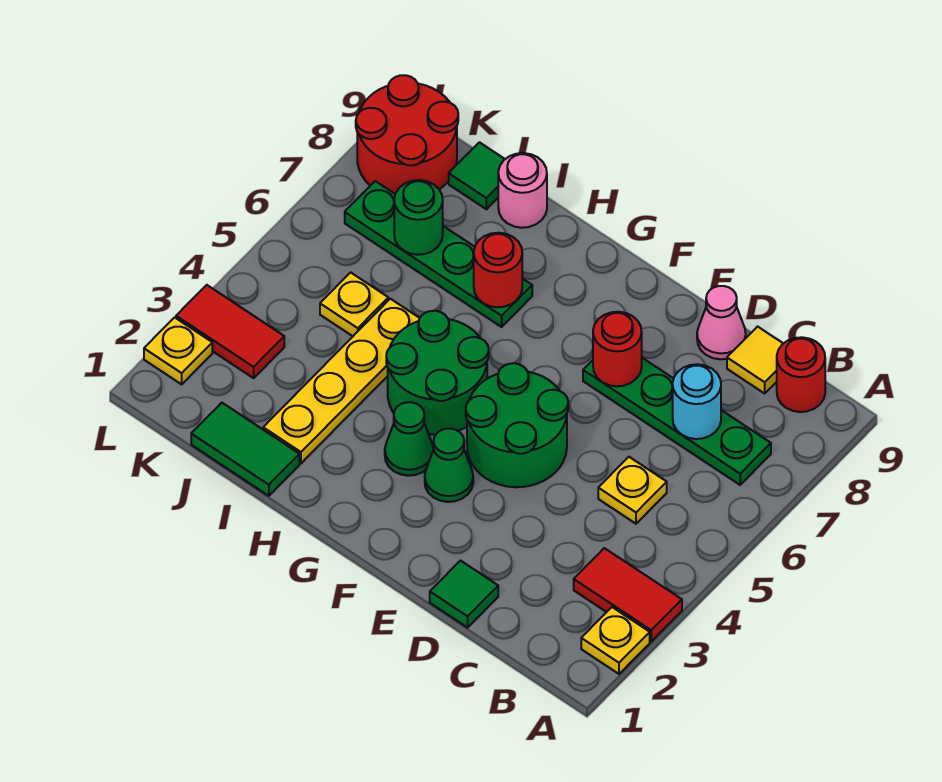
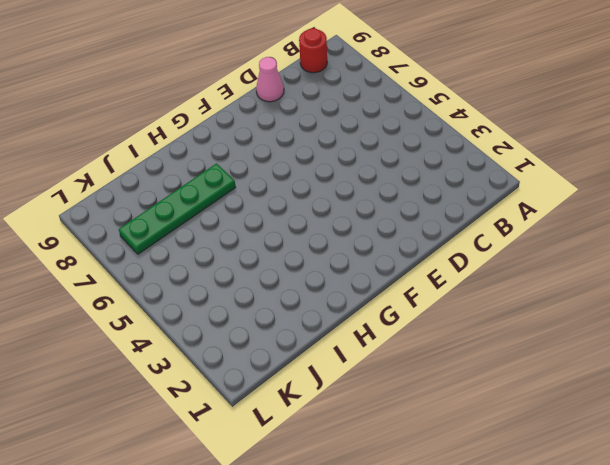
none -> yellow 1x1 plate [581,607,650,674]
none -> red 1x2 tile [574,548,682,641]
none -> green 1x4 plate [583,358,771,485]

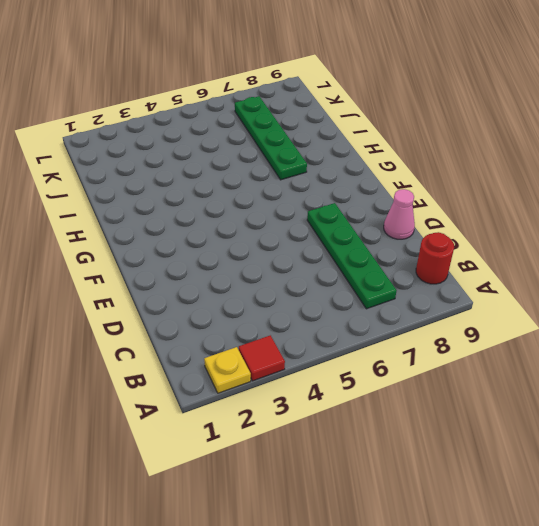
red 1x1 tile [239,335,285,381] -> red 1x2 tile [574,548,682,641]
none -> yellow 1x1 plate [598,457,667,524]
none -> yellow 1x1 tile [727,327,783,393]
none -> green 1x1 tile [430,561,498,628]

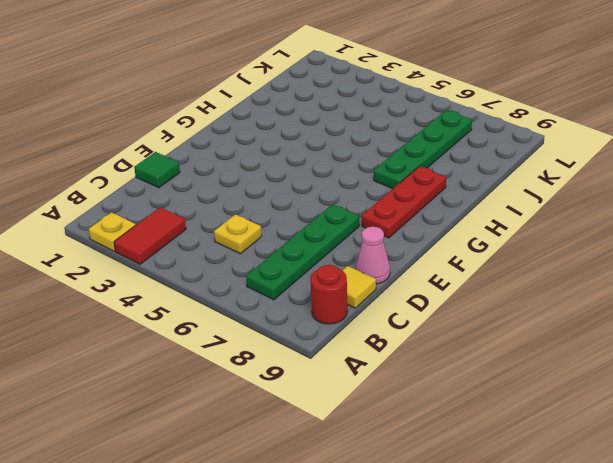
red 1x3 plate [362,166,446,238] -> none
none -> green 2x2 round brick [466,363,568,487]
none -> green 1x1 cone [425,429,473,502]
none -> green 1x1 cone [385,402,433,476]

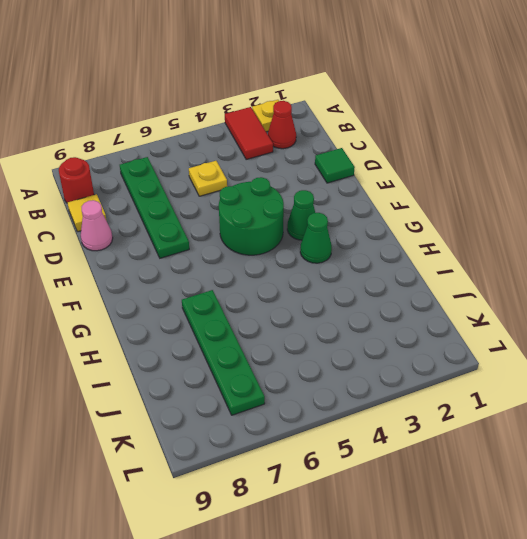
red 1x1 cone [268,101,296,149] -> none
none -> green 2x2 round brick [386,311,489,435]
none -> green 1x2 tile [191,403,299,496]
none -> yellow 1x4 plate [263,299,420,463]

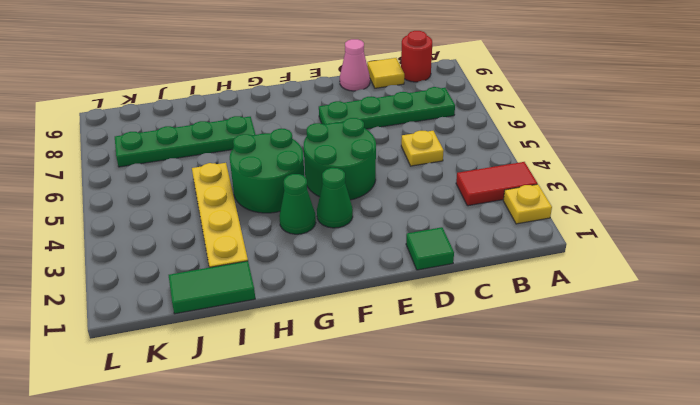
none -> pink 1x1 round brick [498,153,547,228]
none -> yellow 1x1 plate [320,272,388,336]
none -> green 1x1 tile [449,142,505,209]

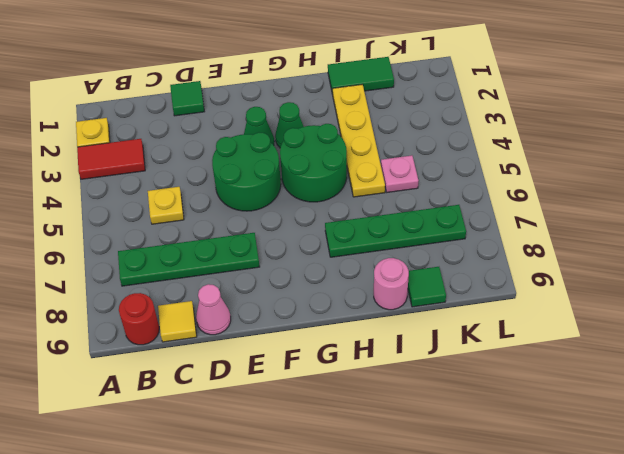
pink 1x1 plate [381,155,418,192] -> yellow 1x1 plate [320,272,388,336]
none -> red 1x2 tile [176,285,284,378]
none -> red 2x2 round brick [356,75,458,194]
none -> yellow 1x1 plate [144,317,212,384]

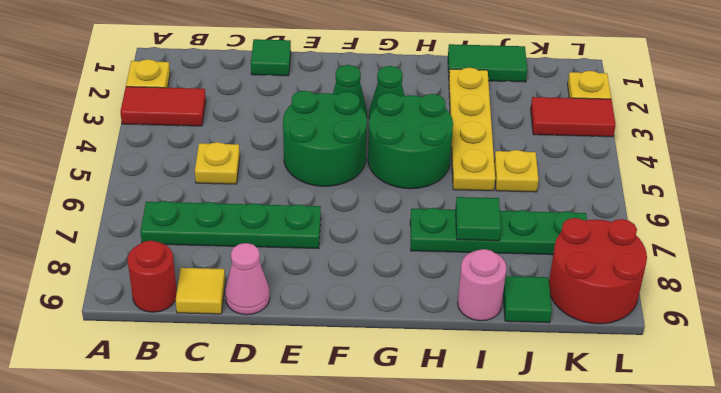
green 1x1 tile [455,197,501,241] -> none
none -> cyan 1x1 round brick [673,364,721,439]
none -> red 1x1 round brick [593,312,642,386]
none -> red 1x1 round brick [474,233,522,307]

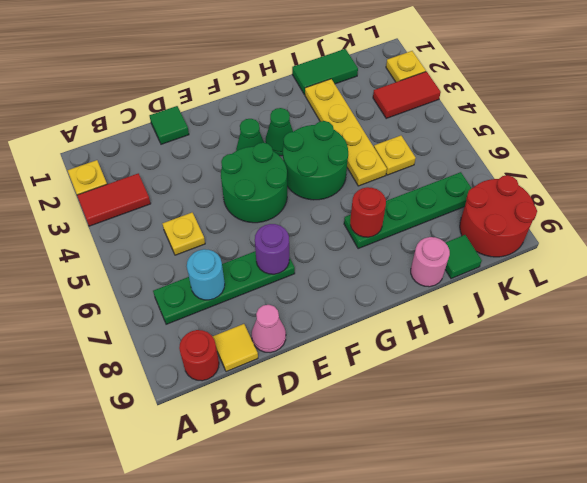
purple 1x1 round brick [255,224,289,274] -> red 1x1 round brick [593,312,642,386]
none -> green 1x1 round brick [394,180,443,255]

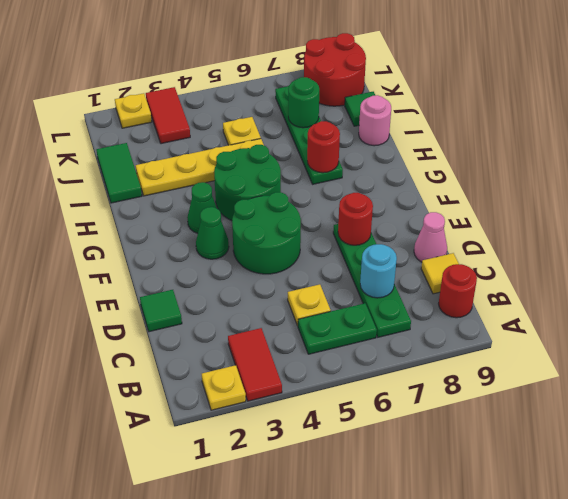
green 1x2 plate [298,303,377,354] -> none

